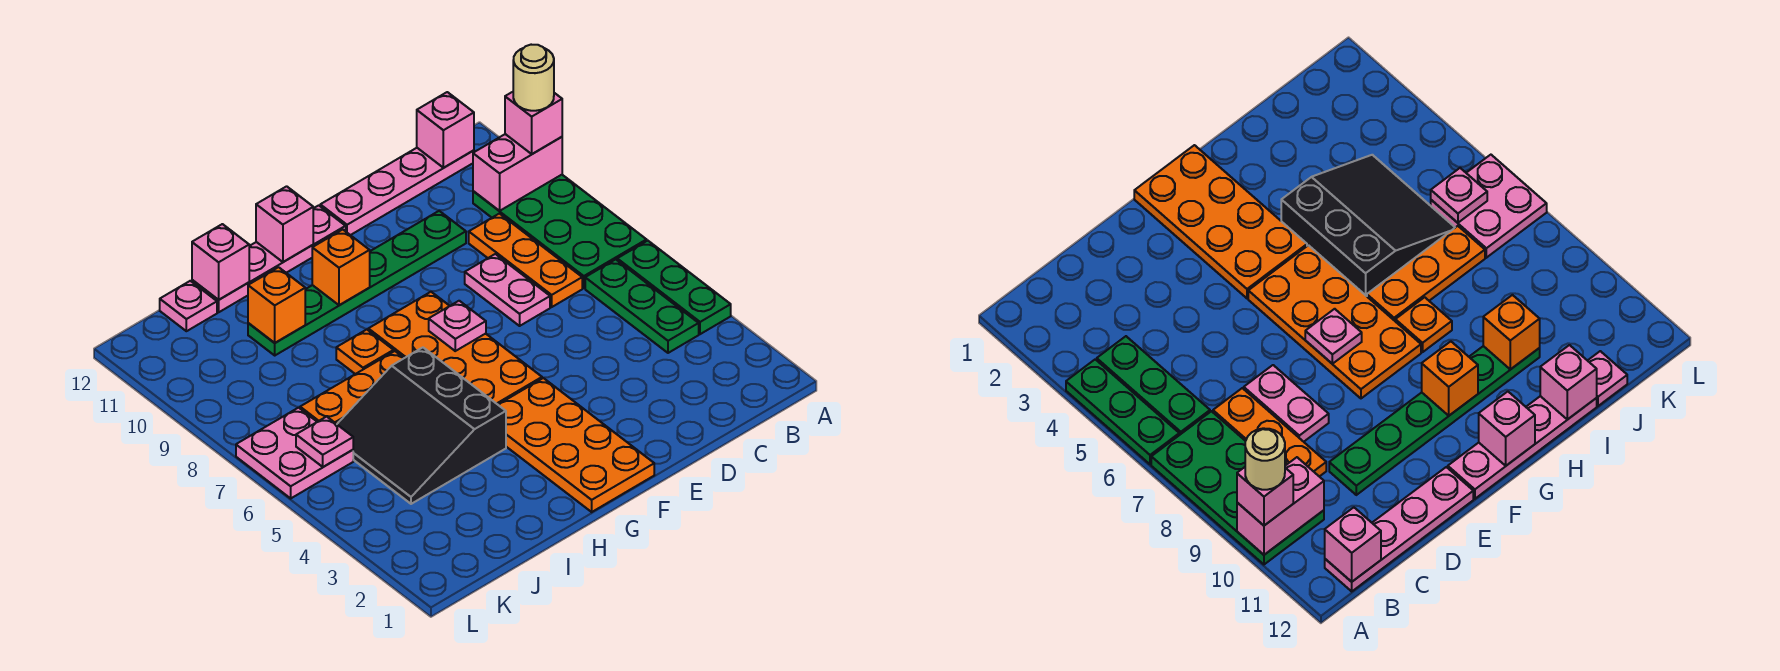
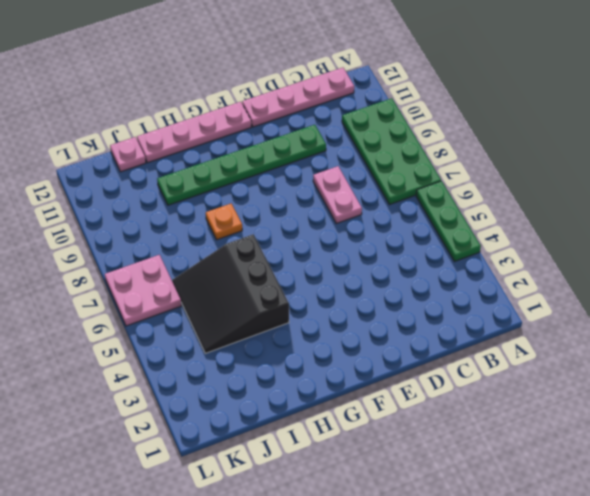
none -> green 1x3 plate [585,259,699,353]
none -> orange 1x3 plate [469,214,582,307]
none -> orange 2x4 plate [498,378,654,512]

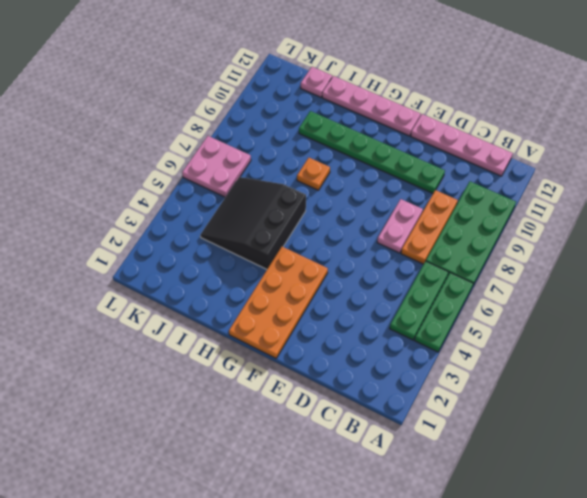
none -> orange 2x4 plate [368,292,542,404]
none -> orange 1x3 plate [300,351,404,424]
none -> pink 1x2 brick [473,134,562,211]

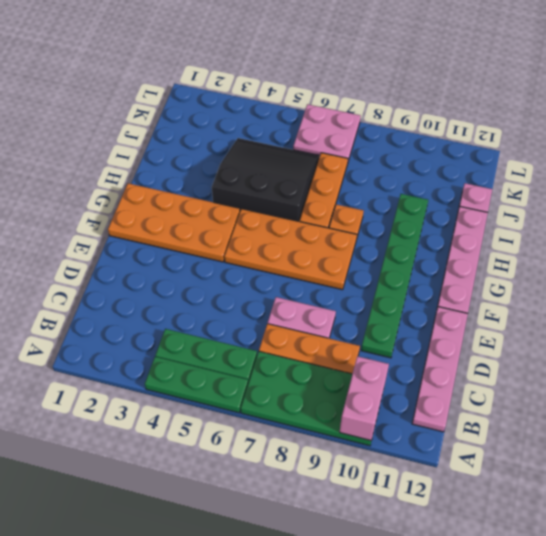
none -> pink 1x1 brick [417,92,474,168]
none -> pink 1x1 plate [429,301,486,351]
none -> orange 1x1 brick [312,230,370,305]

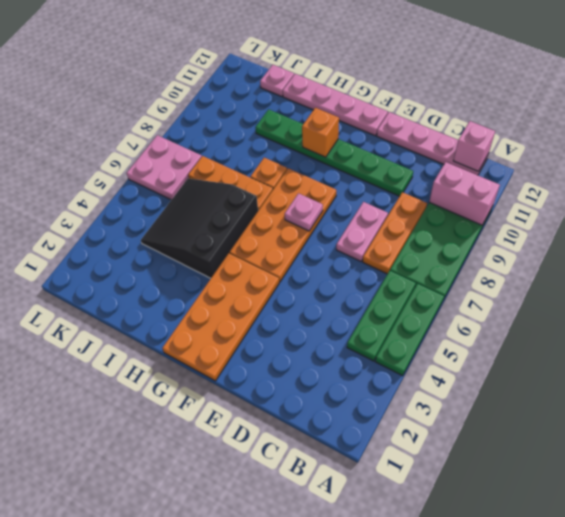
none -> pink 1x1 brick [256,186,313,262]
none -> orange 1x1 brick [248,267,305,343]
none -> pink 1x1 brick [192,224,249,300]

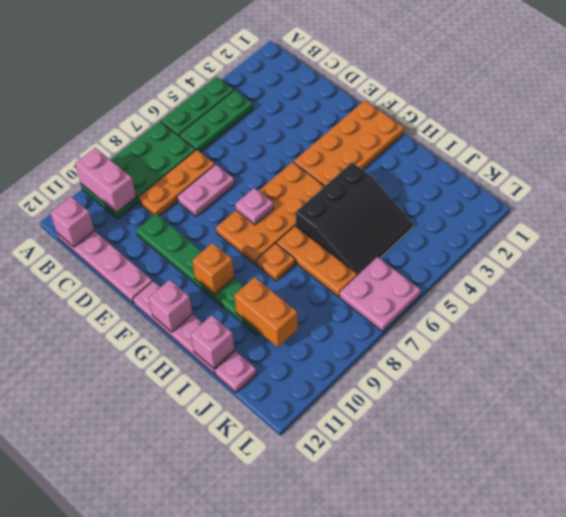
orange 1x2 brick [234,277,298,347] -> orange 1x1 brick [248,267,305,343]
none -> pink 1x1 plate [296,417,353,467]
none -> pink 1x1 brick [505,92,562,154]
none -> tan 1x1 round brick [513,45,554,111]

